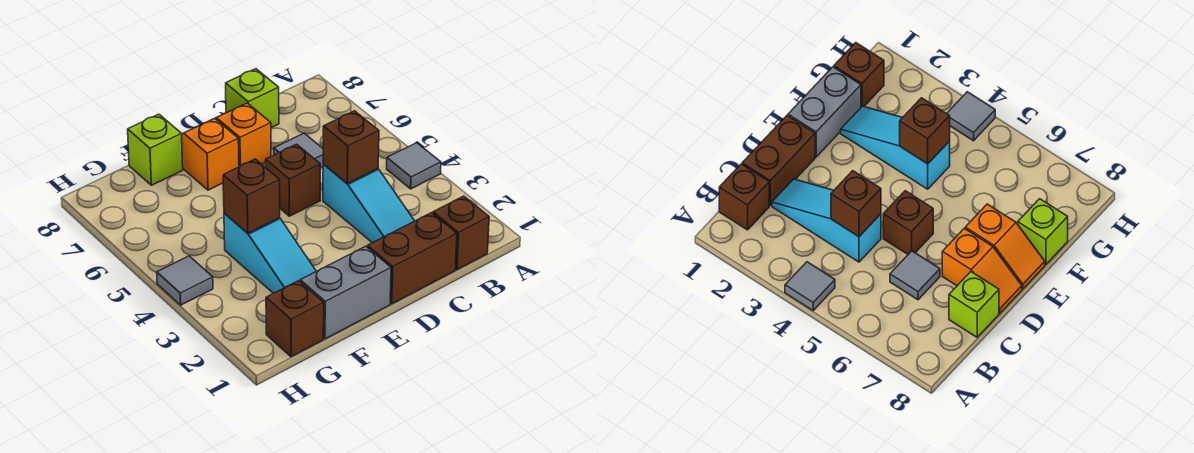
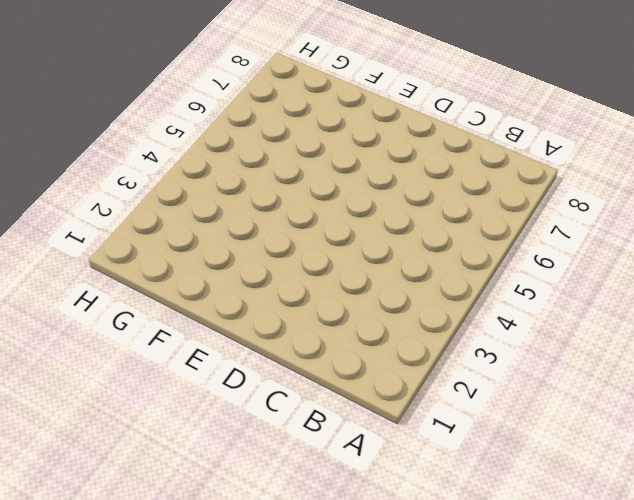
none -> grey 1x1 tile [387,143,441,189]
none -> brown 1x1 brick [433,196,489,270]
none -> brown 1x2 brick [367,213,457,304]

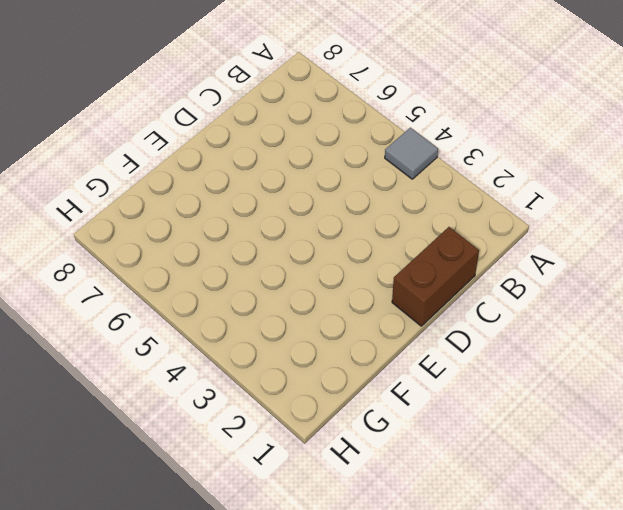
none -> brown 1x1 brick [433,196,489,270]
none -> cyan 1x3 slope [323,164,414,243]
none -> grey 1x1 tile [274,133,323,168]

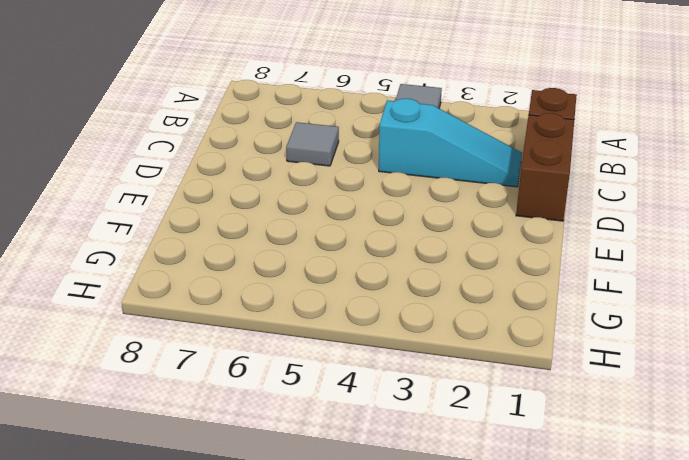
none -> lime 1x1 brick [226,69,279,128]
none -> brown 1x1 brick [266,144,320,216]
none -> orange 1x2 slope [215,103,271,167]

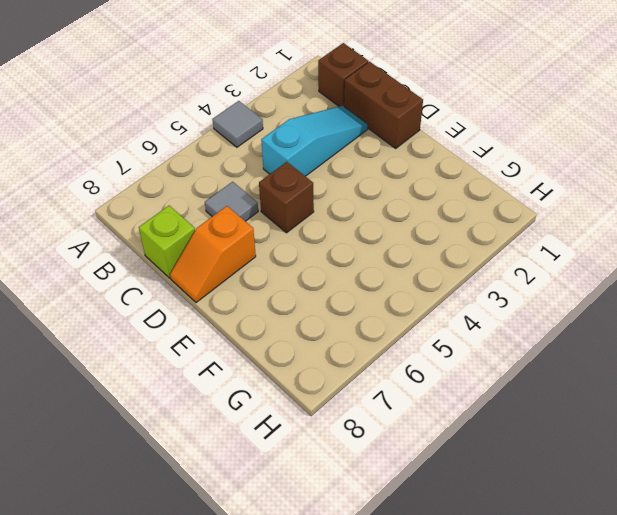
none -> grey 1x2 brick [300,246,391,339]
none -> orange 1x2 slope [182,118,239,190]
none -> cyan 1x3 slope [224,213,316,293]

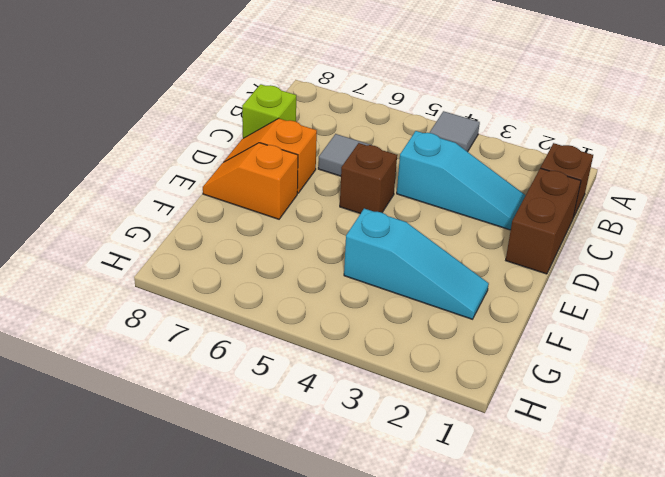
none -> grey 1x2 brick [300,246,391,339]
none -> lime 1x1 brick [128,114,183,185]
none -> brown 1x1 brick [266,281,324,357]

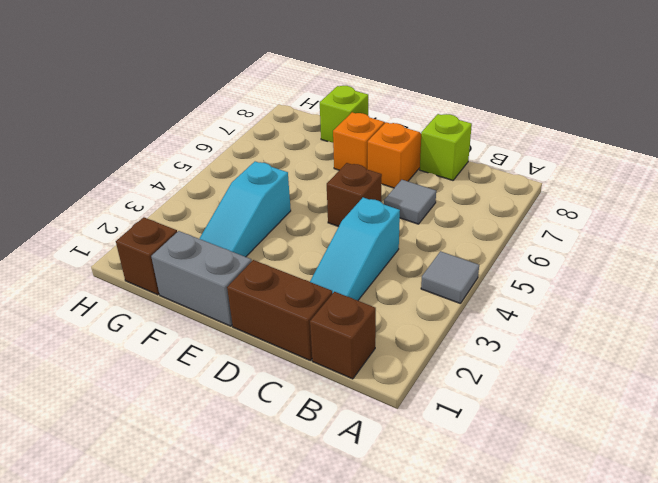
none -> grey 1x1 tile [157,256,213,305]
none -> brown 1x1 brick [323,111,379,184]
none -> brown 1x1 brick [223,159,280,233]

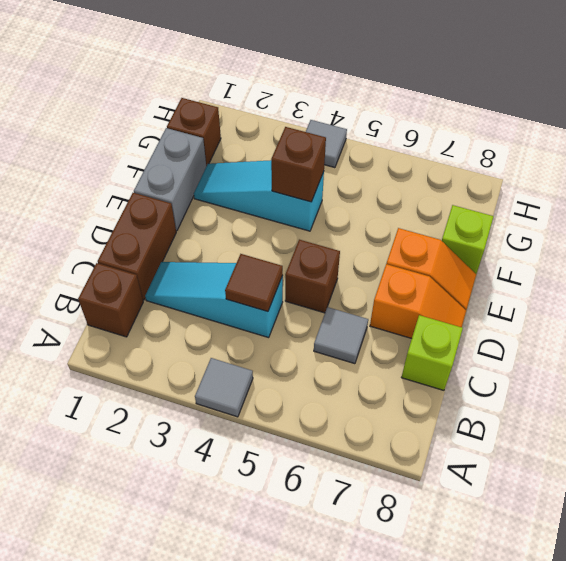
brown 1x1 tile [225,254,283,312] -> brown 1x1 brick [323,111,379,184]

